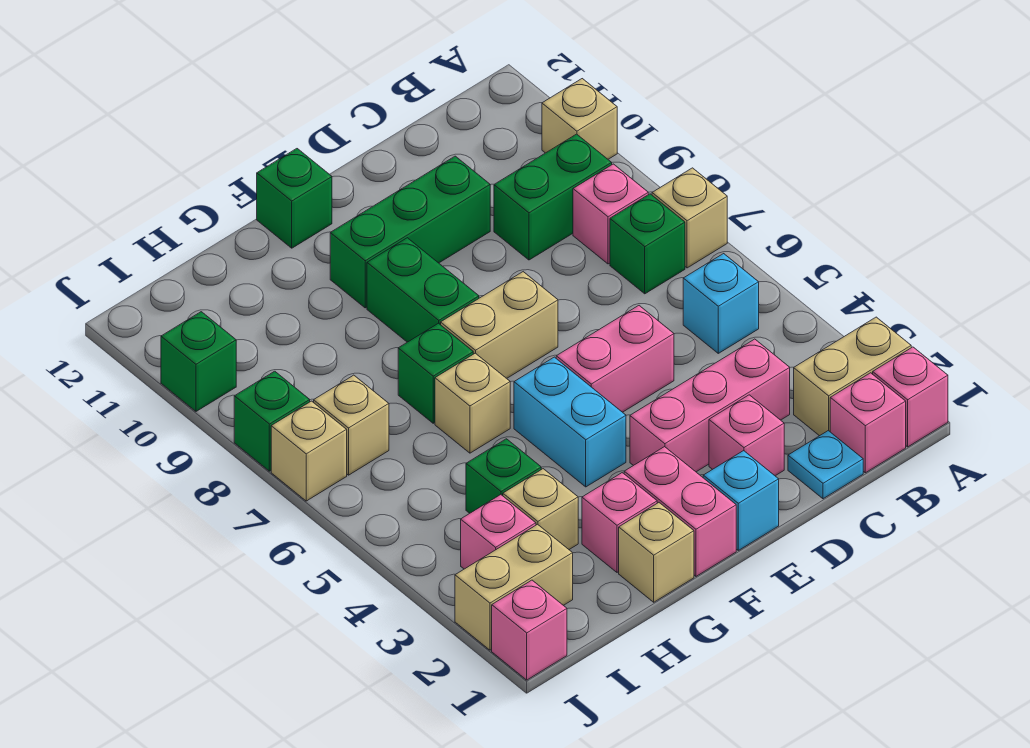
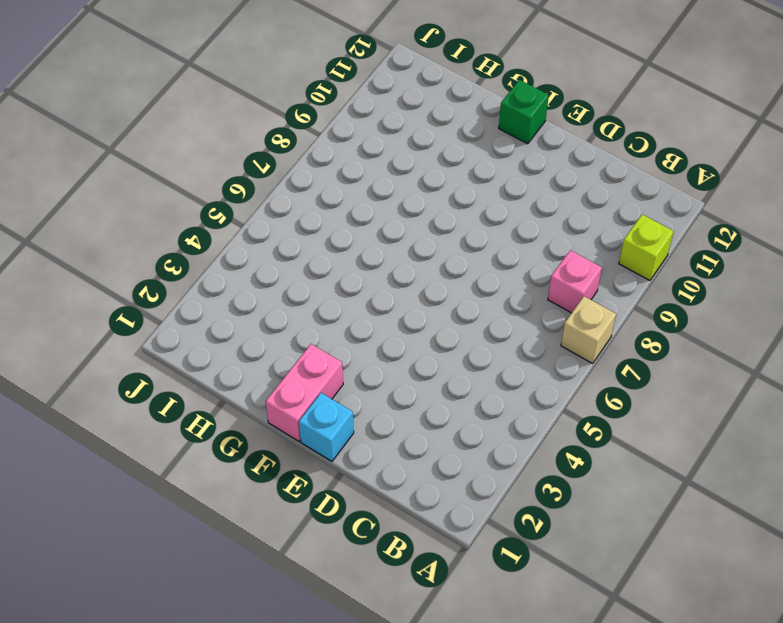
lime 1x1 brick [619,215,674,280] -> tan 1x1 brick [542,79,617,159]
none -> pink 1x1 brick [873,347,948,447]
none -> tan 1x2 brick [794,317,911,436]
none -> pink 1x1 brick [830,373,906,473]
none -> cyan 1x1 brick [683,254,759,353]

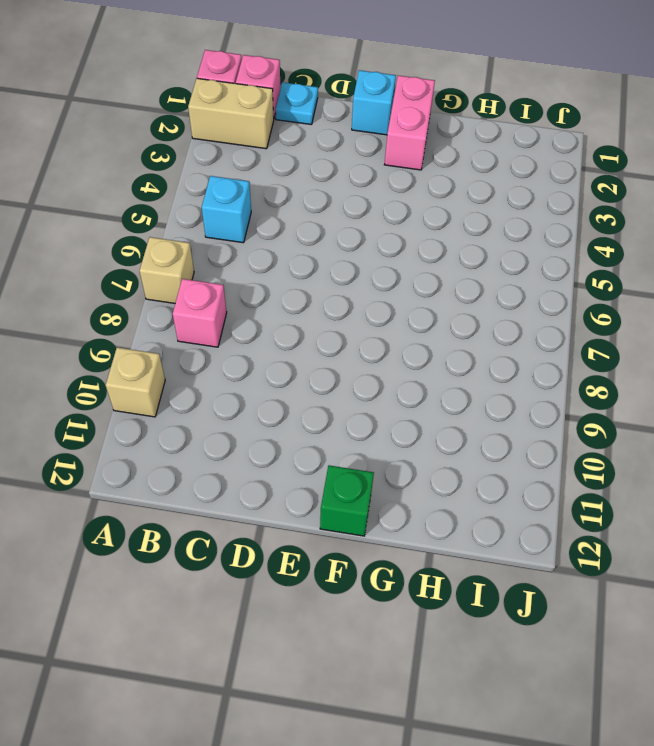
none -> green 1x1 brick [610,194,685,294]
none -> green 1x2 brick [494,134,612,260]
none -> pink 1x3 brick [630,339,790,472]
none -> pink 1x1 brick [709,395,784,476]

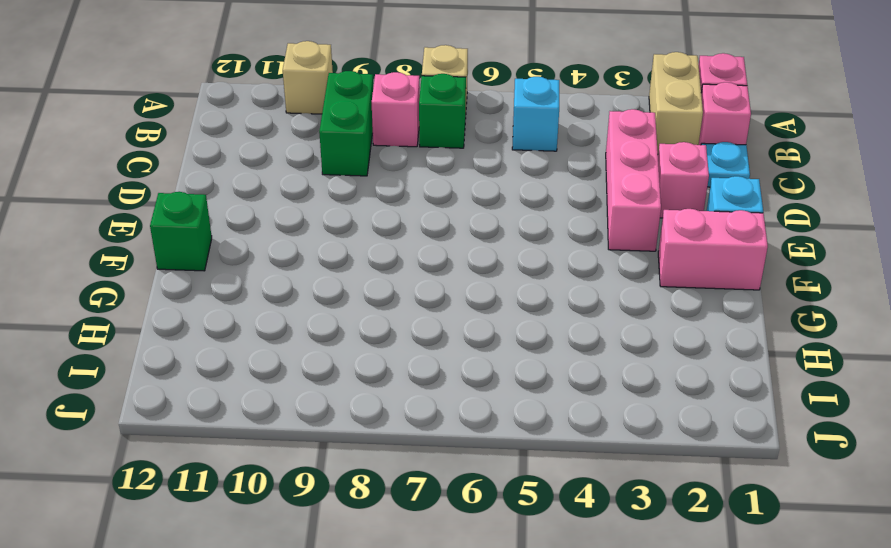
none -> pink 1x2 brick [556,306,674,412]
none -> green 1x3 brick [330,156,490,308]
none -> tan 1x2 brick [441,272,558,378]
none -> cyan 1x2 brick [514,357,626,487]

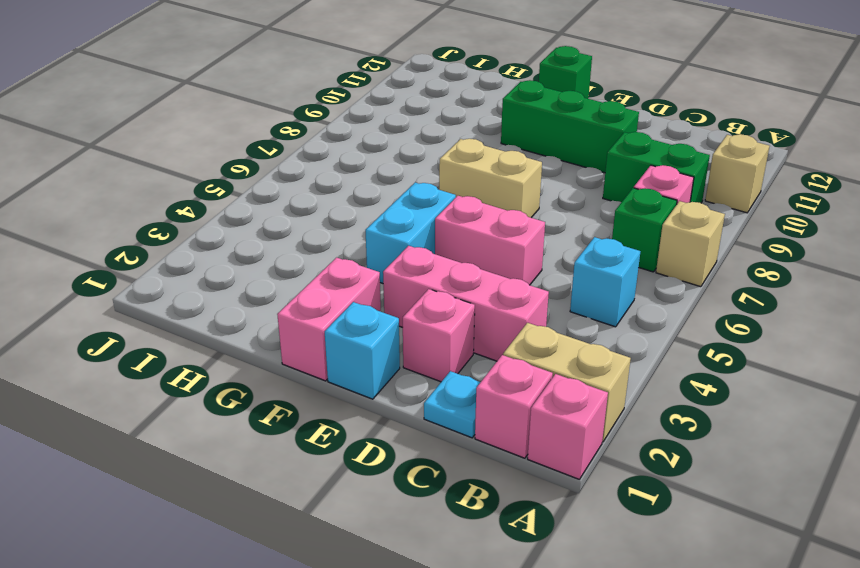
none -> green 1x2 brick [367,238,479,342]
none -> tan 1x1 brick [619,503,694,602]
none -> pink 1x1 brick [582,473,657,572]
none -> tan 1x1 brick [435,353,510,453]

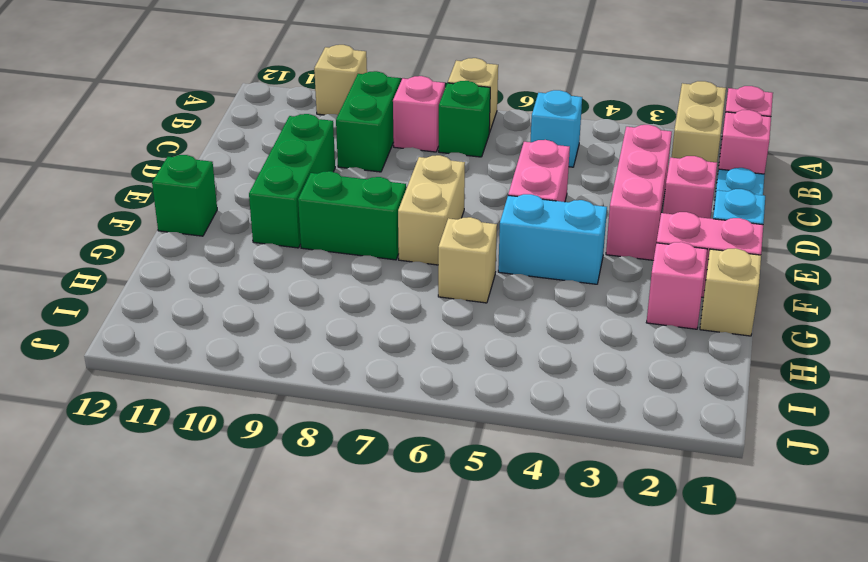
none -> green 1x1 brick [398,323,473,423]
none -> tan 1x1 brick [503,469,578,549]
none -> green 1x1 brick [466,439,541,513]
none -> tan 1x2 brick [455,524,573,650]

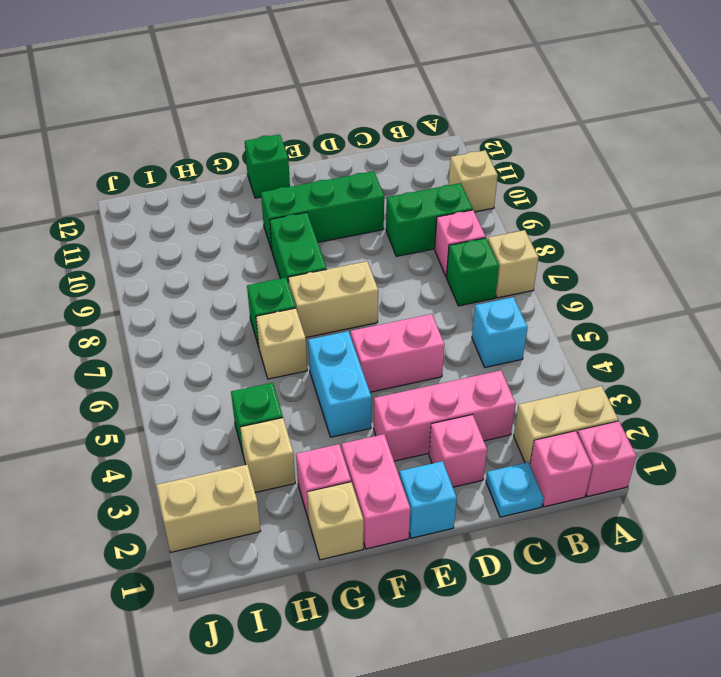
none -> pink 1x1 brick [461,495,536,569]
none -> tan 1x1 brick [314,375,389,475]
none -> pink 1x1 brick [492,580,567,680]
none -> tan 1x1 brick [271,401,347,501]

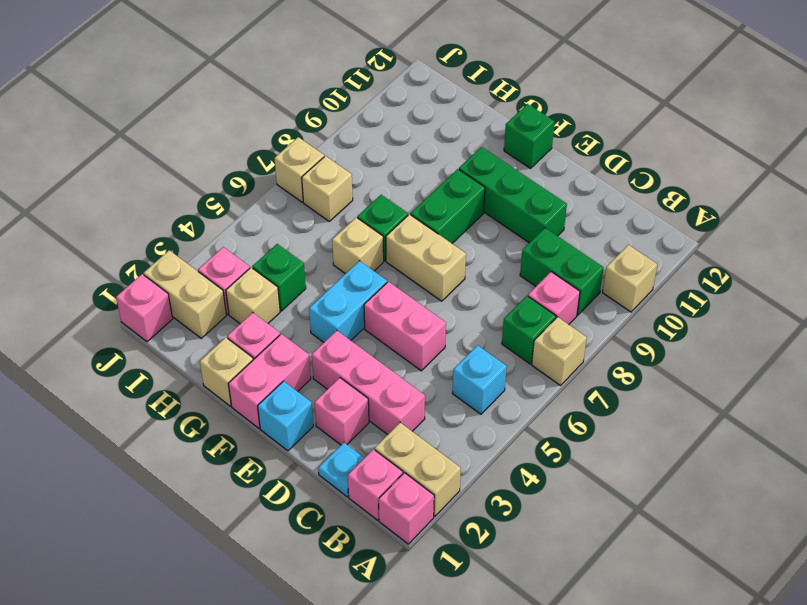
none -> green 1x1 brick [234,371,310,471]
none -> green 1x1 brick [161,312,236,411]

